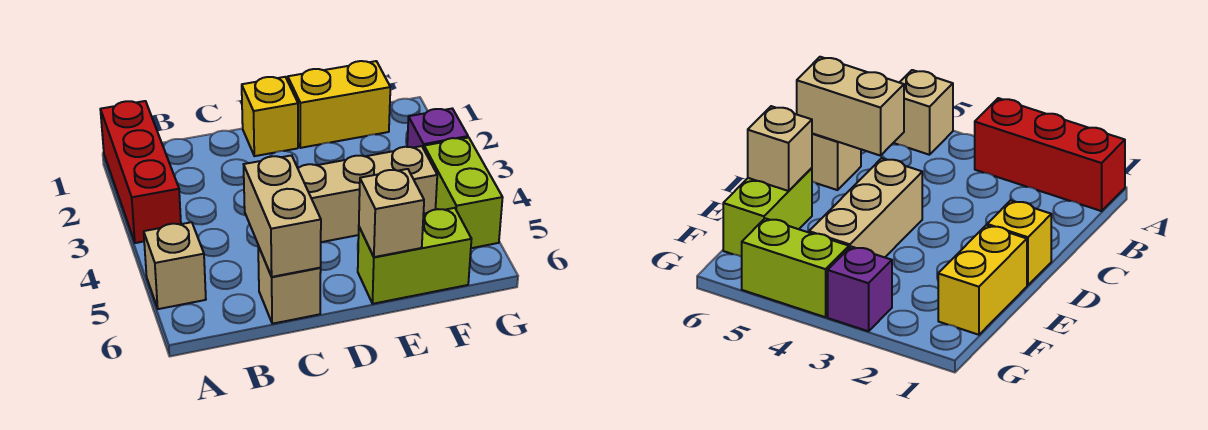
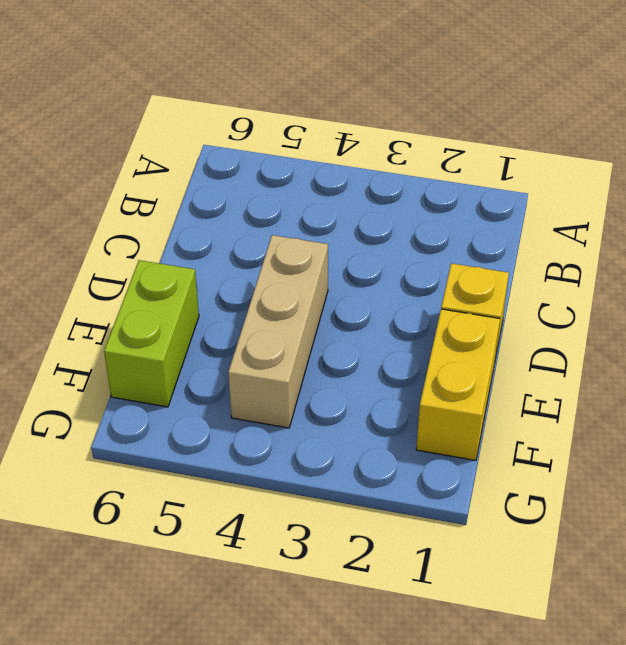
none -> red 1x3 brick [100,101,181,243]
none -> tan 1x1 brick [144,222,206,309]

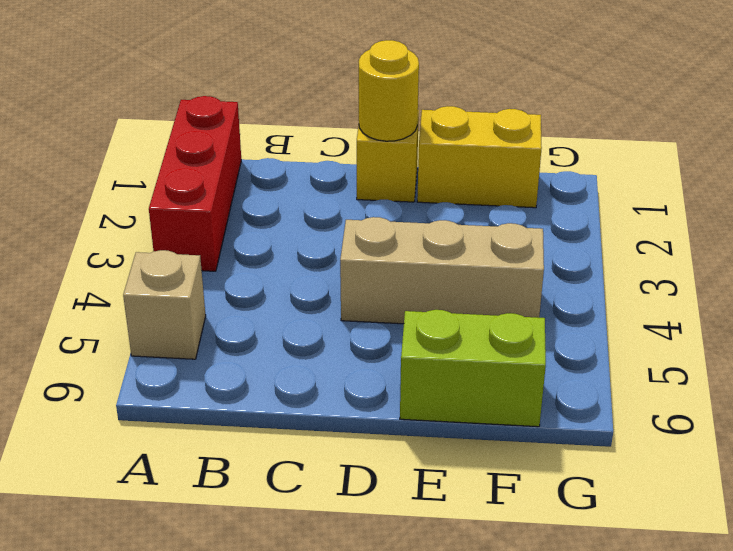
yellow 1x1 round brick [359,40,419,141] -> none
none -> tan 1x1 brick [258,246,321,324]
none -> purple 1x1 brick [407,109,468,149]

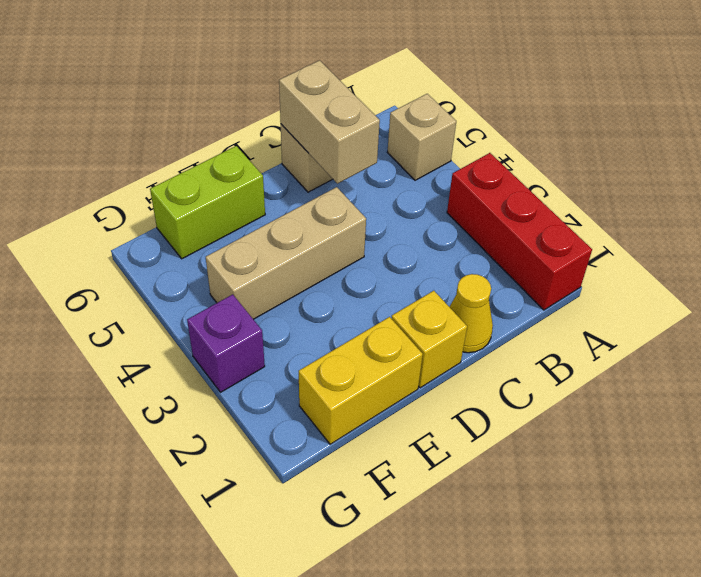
yellow 1x1 cone [450,274,493,353] -> none
none -> lime 1x2 brick [424,137,503,248]
none -> tan 1x1 brick [359,169,424,257]

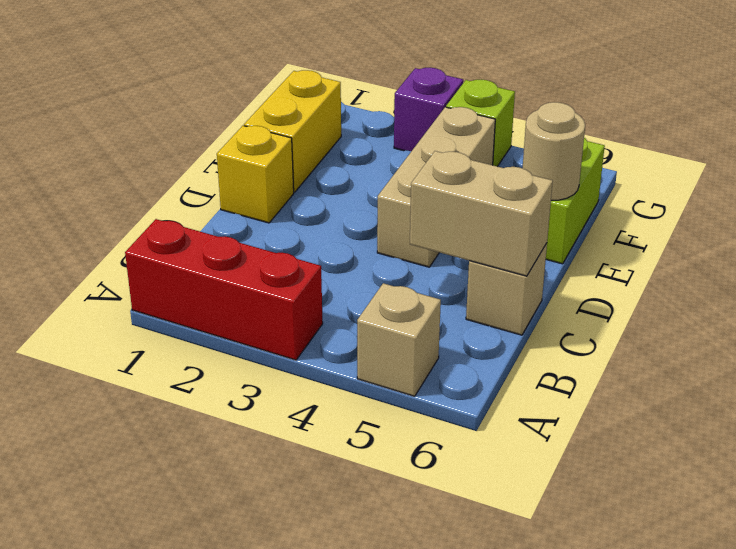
tan 1x1 round brick [523,102,585,200] -> tan 1x1 brick [359,169,424,257]
lime 1x1 brick [446,80,515,166] -> lime 1x2 brick [424,137,503,248]

